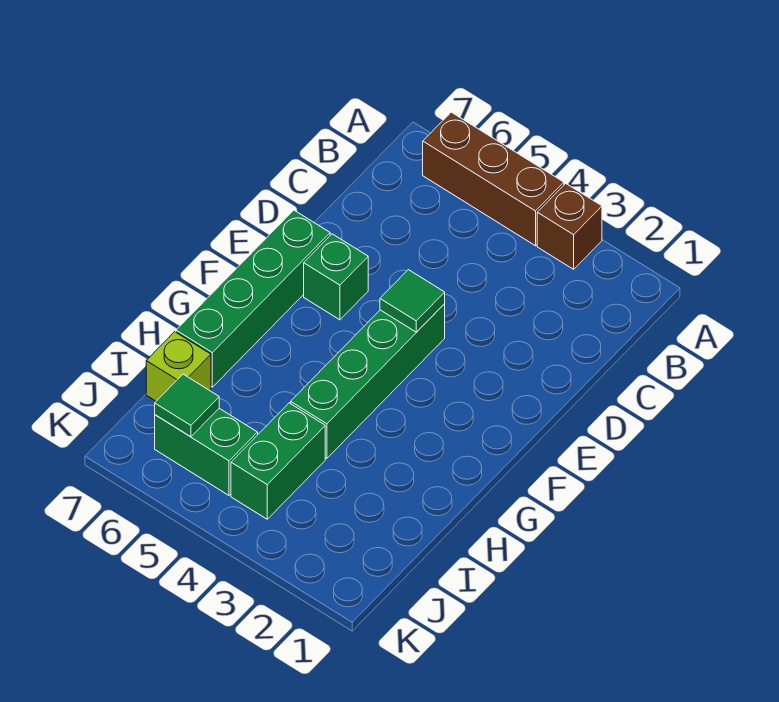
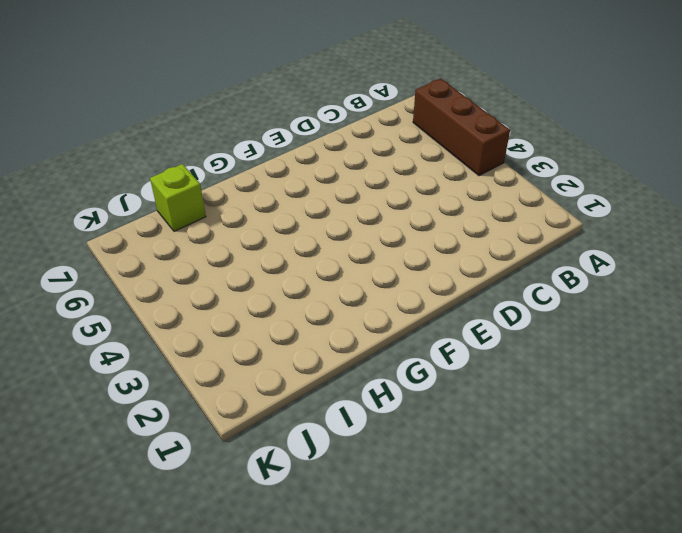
none -> brown 1x1 brick [537,184,602,269]
none -> green 1x4 brick [291,304,445,458]

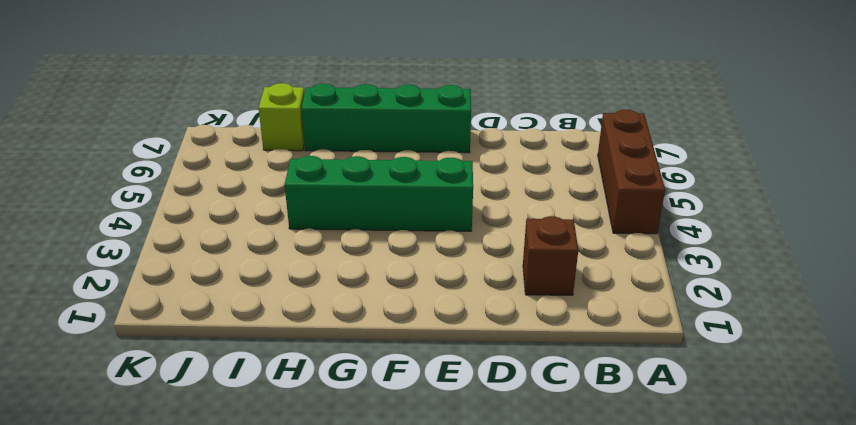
brown 1x1 brick [523,216,578,295] -> brown 1x1 brick moved to [537,184,602,269]
none -> green 1x1 brick [304,234,368,320]
none -> green 1x2 brick [231,403,325,519]

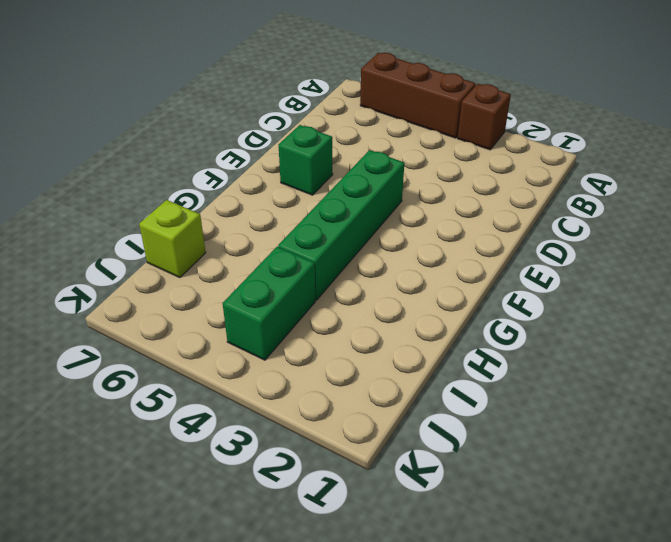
none -> green 1x4 brick [176,210,330,387]
none -> green 1x2 brick [155,408,258,495]

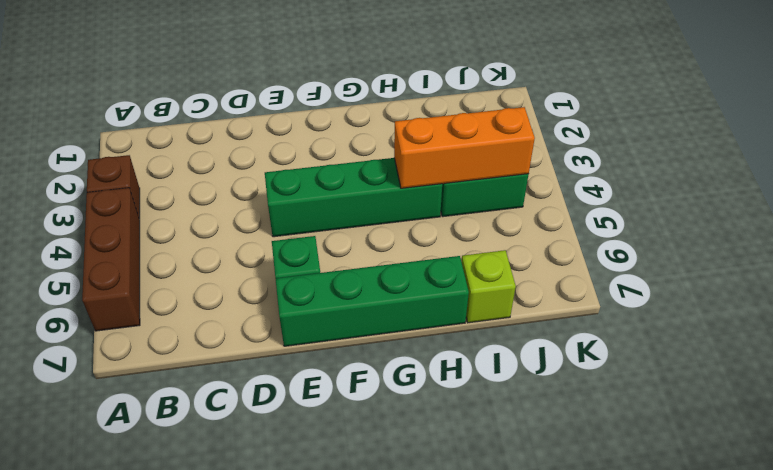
orange 1x3 brick [394,107,535,188] -> none
none -> green 1x2 brick [155,408,258,495]
none -> green 1x1 tile [380,270,445,332]

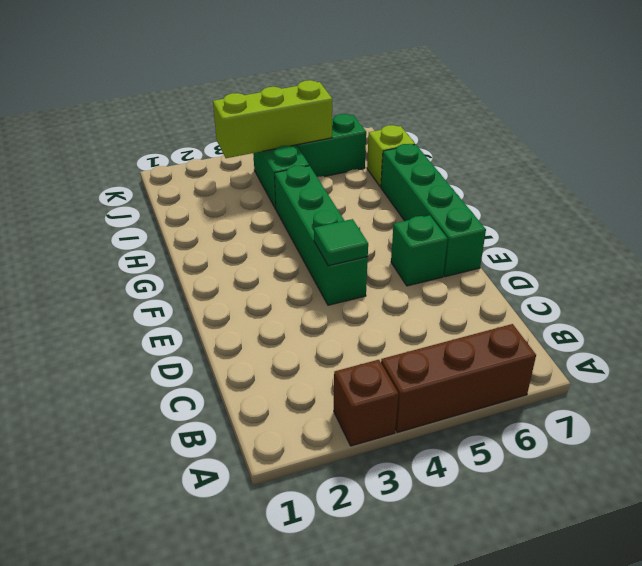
lime 1x3 brick [213,80,332,158] -> none
none -> green 1x1 tile [155,374,219,437]

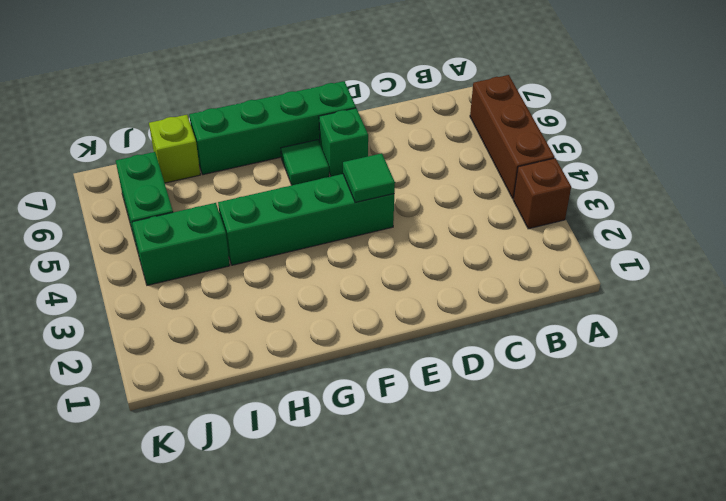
green 1x1 tile [281,140,329,185] -> green 1x1 tile moved to [155,374,219,437]

